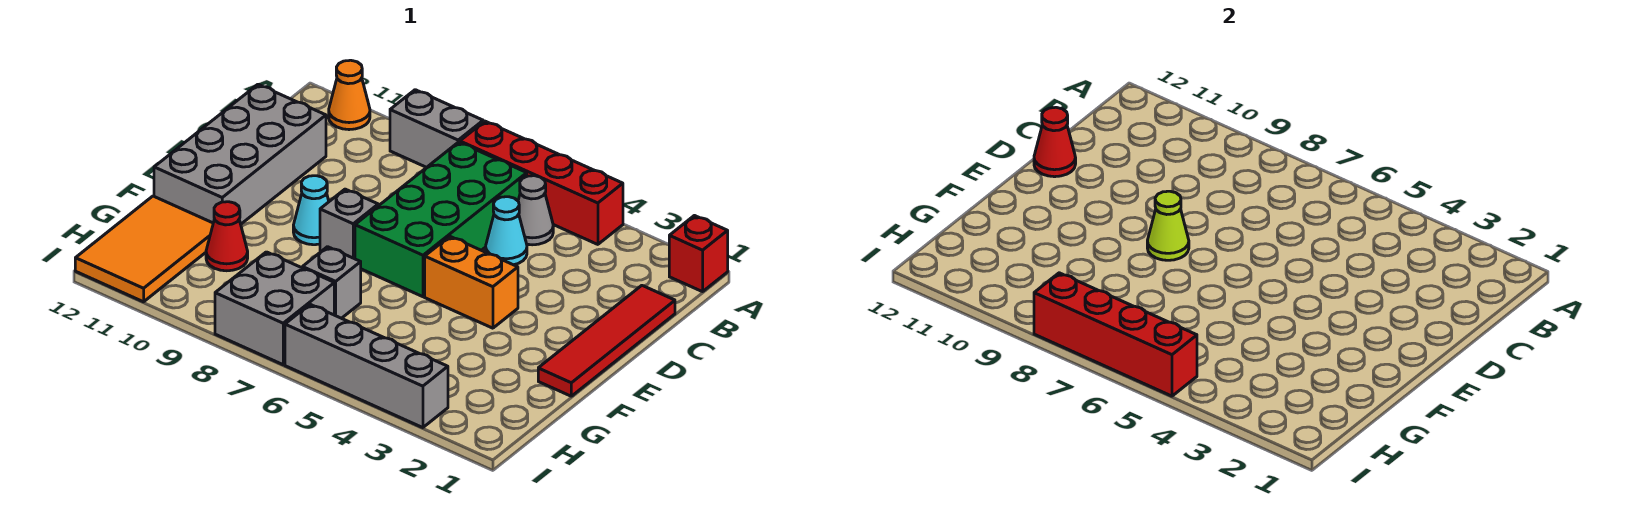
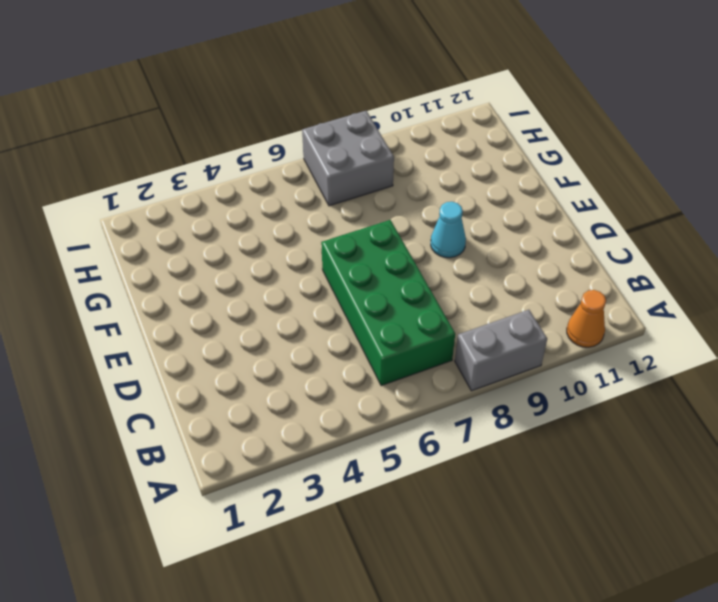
none -> red 1x1 brick [669,216,728,292]
none -> red 1x4 brick [460,121,623,244]
none -> grey 1x1 cone [518,176,553,245]

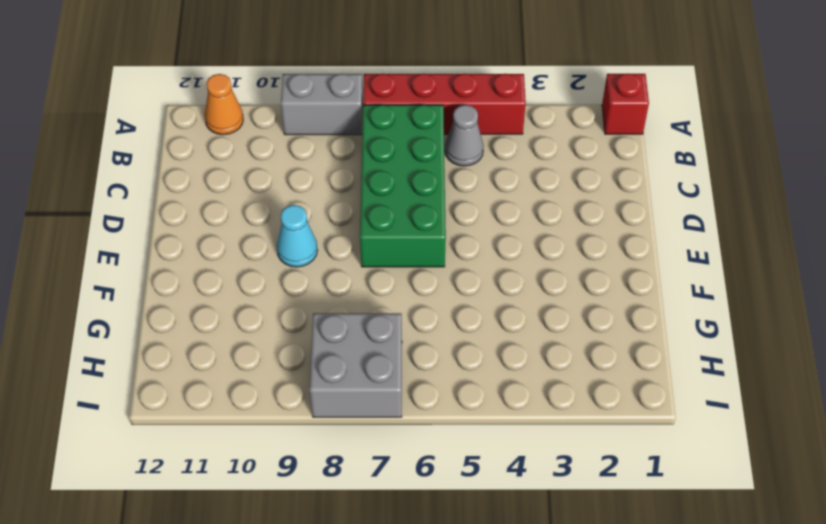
none -> red 1x4 tile [538,286,675,396]
none -> cyan 1x1 cone [486,197,527,265]
none -> grey 2x4 brick [154,85,326,224]

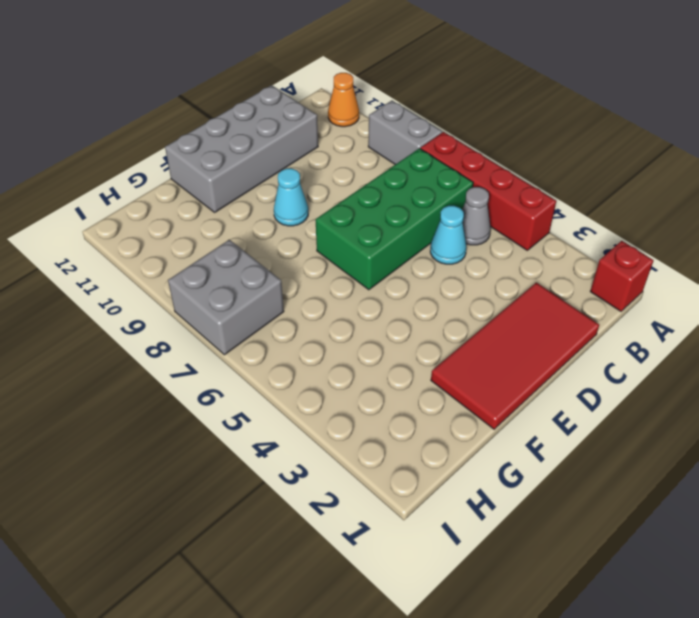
red 2x4 tile [431,283,599,429] -> red 1x4 tile [538,286,675,396]
none -> orange 1x2 brick [425,236,518,328]
none -> grey 1x1 brick [320,189,378,259]
none -> grey 1x1 brick [302,247,361,318]

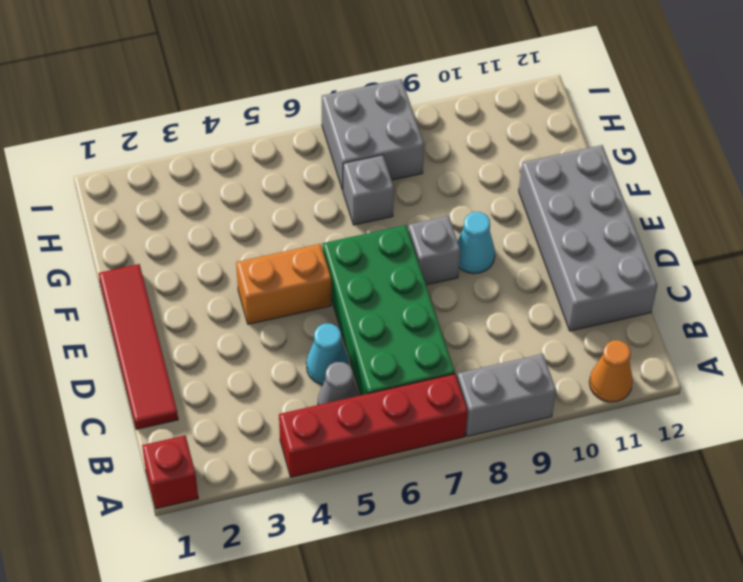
none -> red 1x1 cone [206,202,248,271]
none -> orange 2x3 tile [75,196,213,302]
none -> grey 1x4 brick [285,304,448,428]

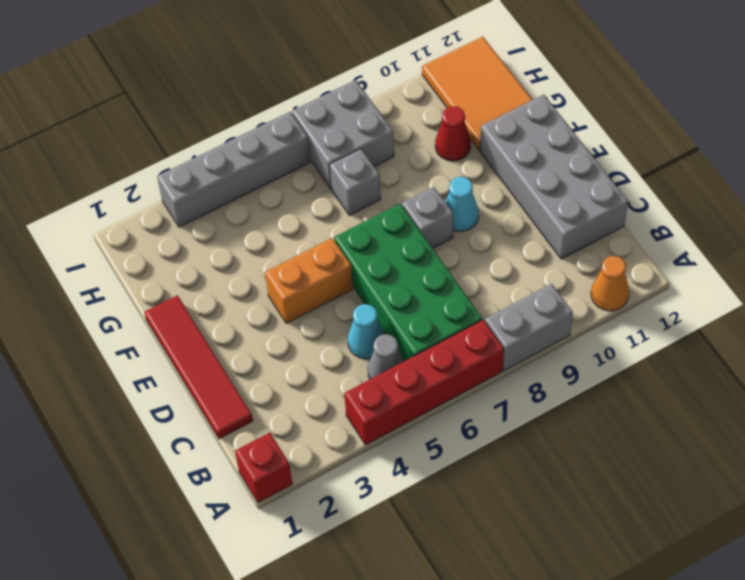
none -> red 1x1 cone [1034,107,1076,177]
none -> lime 1x1 cone [1147,191,1189,260]
none -> red 1x4 brick [1034,273,1197,396]

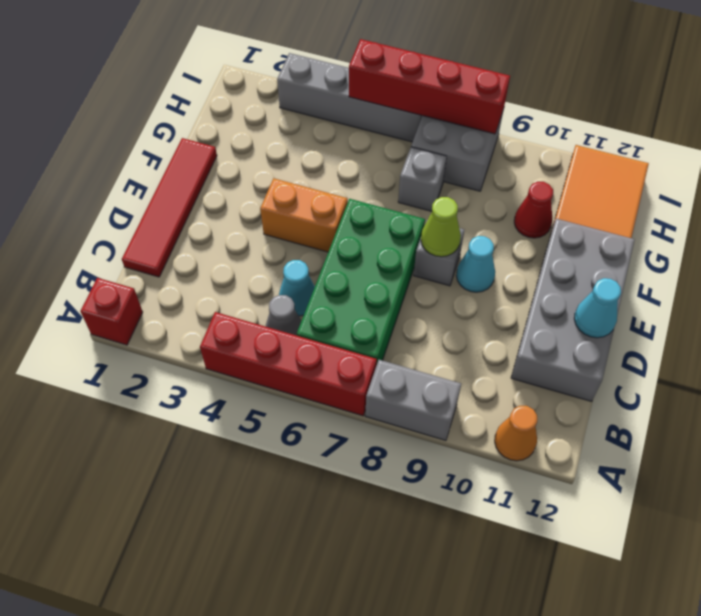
cyan 1x1 cone [574,278,621,338] -> red 1x1 cone [1034,107,1076,177]

